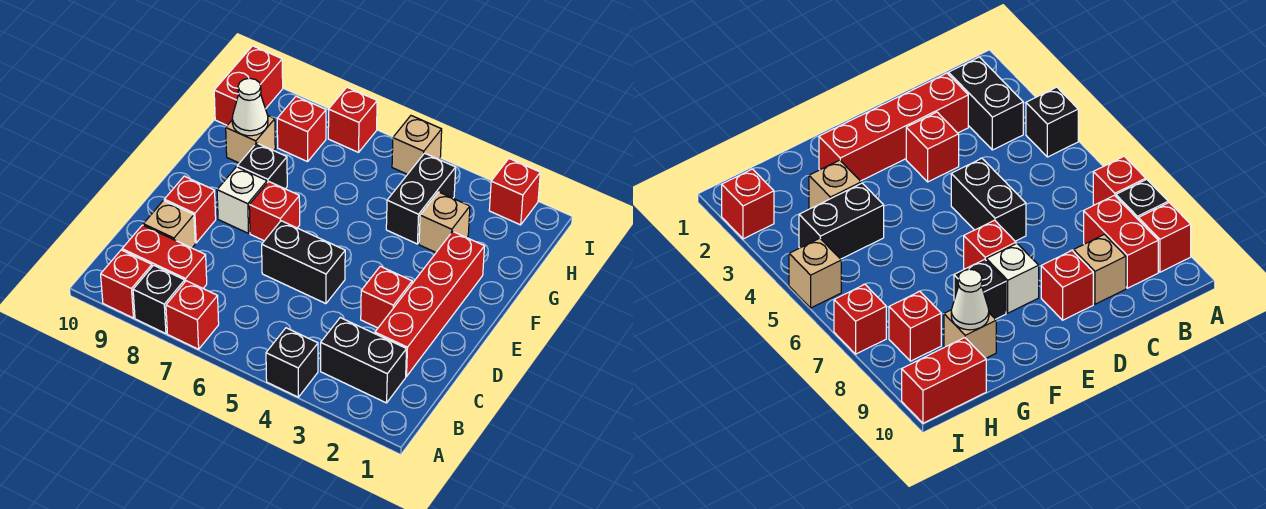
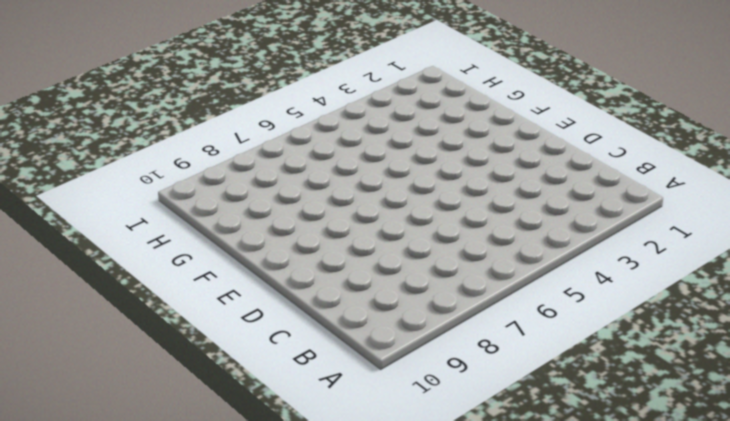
none -> black 1x1 brick [266,328,318,397]
none -> red 1x1 brick [166,281,219,349]
none -> black 1x1 brick [133,265,185,334]

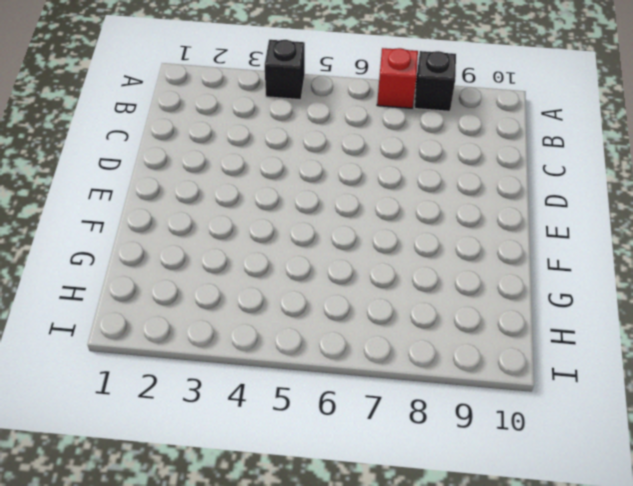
none -> red 1x1 brick [101,250,152,318]
none -> black 1x2 brick [321,318,407,403]
none -> red 1x2 brick [122,225,207,288]

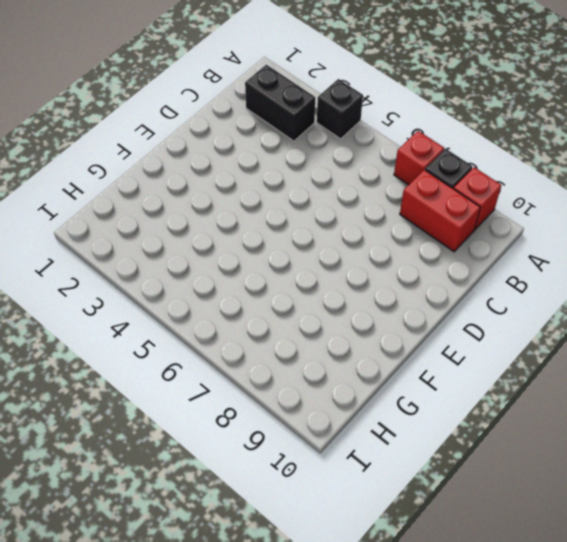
none -> red 1x4 brick [375,232,485,377]
none -> tan 1x1 brick [143,201,195,248]
none -> red 1x1 brick [361,266,412,328]

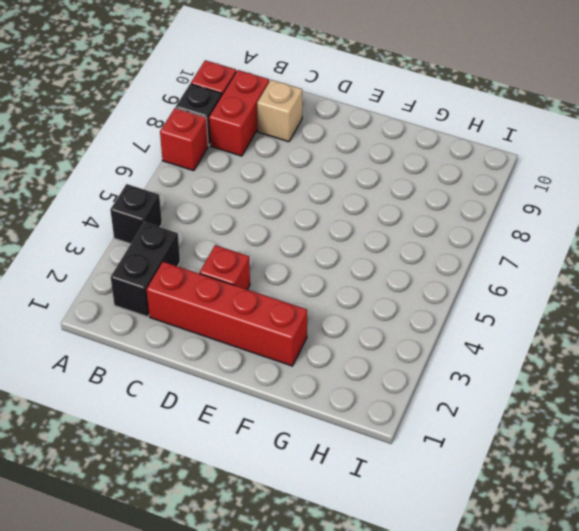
none -> black 1x2 brick [262,221,345,304]
none -> red 1x1 brick [164,176,216,243]
none -> red 1x1 brick [249,182,300,241]

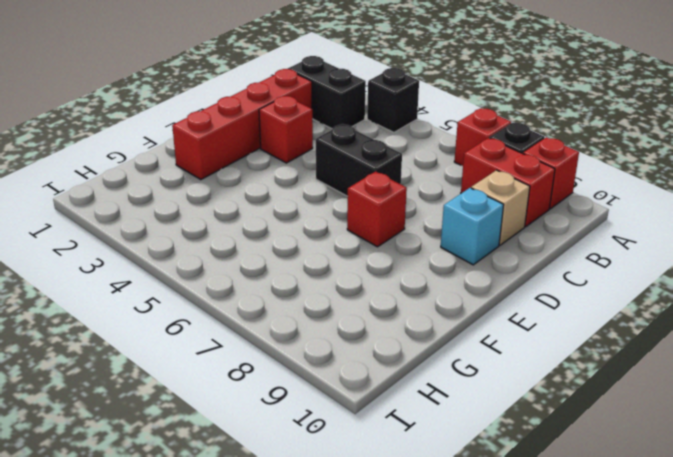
cyan 1x1 brick [441,188,503,265] -> red 1x1 brick [164,176,216,243]
none -> white 1x1 brick [217,167,267,233]
none -> black 1x1 brick [237,143,287,189]
none -> tan 1x1 brick [419,192,470,252]

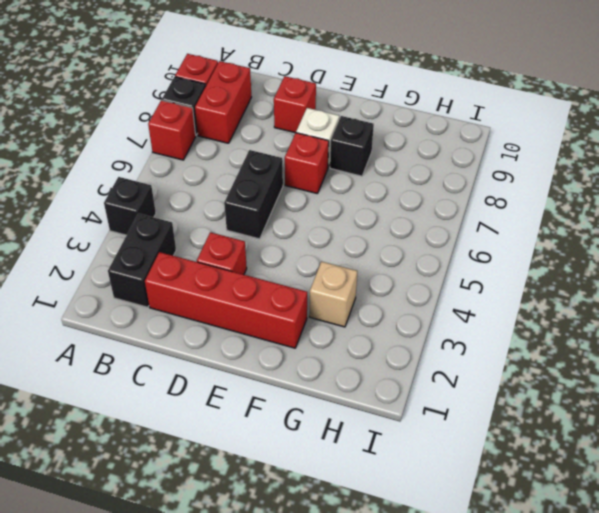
none -> tan 1x1 brick [143,201,195,248]
none -> black 1x2 brick [386,153,456,244]
none -> tan 1x1 brick [226,116,275,163]

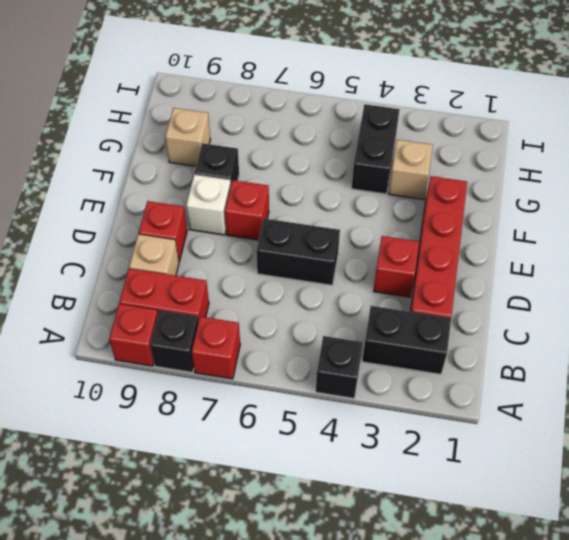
none -> red 1x1 brick [277,96,326,162]
none -> red 1x2 brick [214,46,283,125]
none -> red 1x1 brick [489,159,540,225]

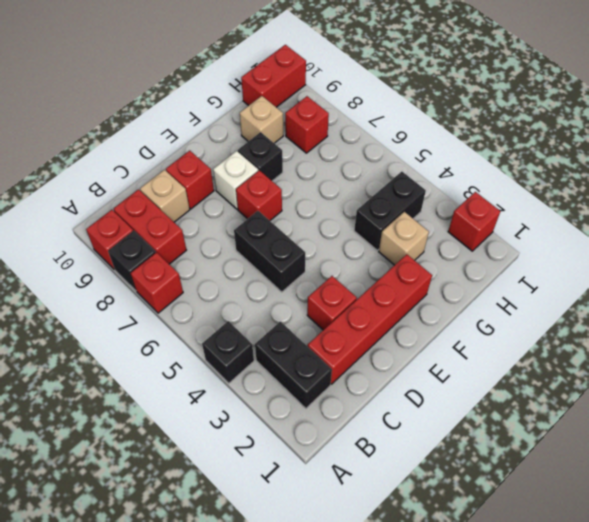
none -> tan 1x1 brick [392,116,442,174]
none -> red 1x1 brick [328,87,377,152]
none -> white 1x1 cone [232,78,268,136]

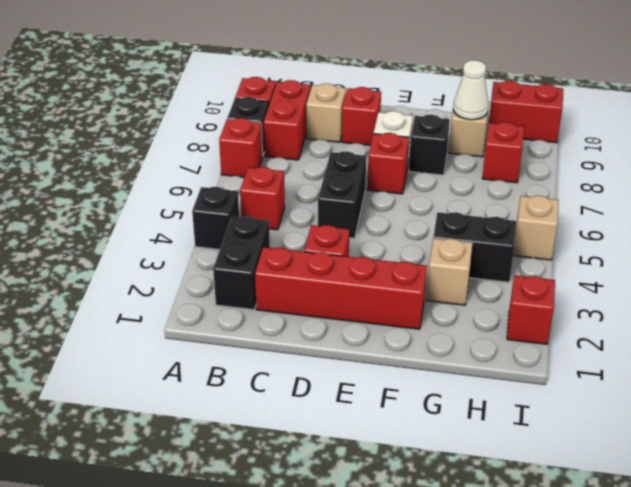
red 1x1 brick [240,167,285,230] -> red 1x1 brick moved to [328,87,377,152]

